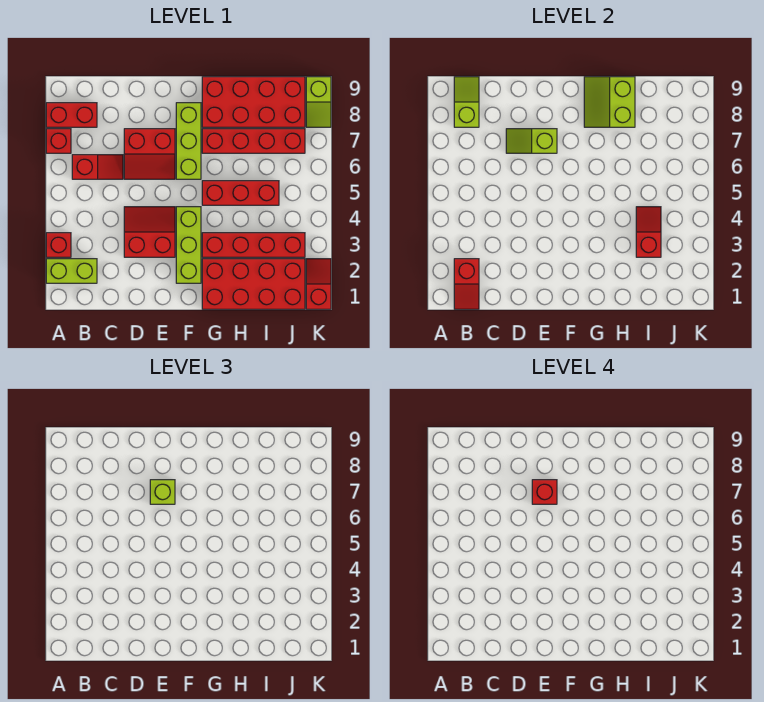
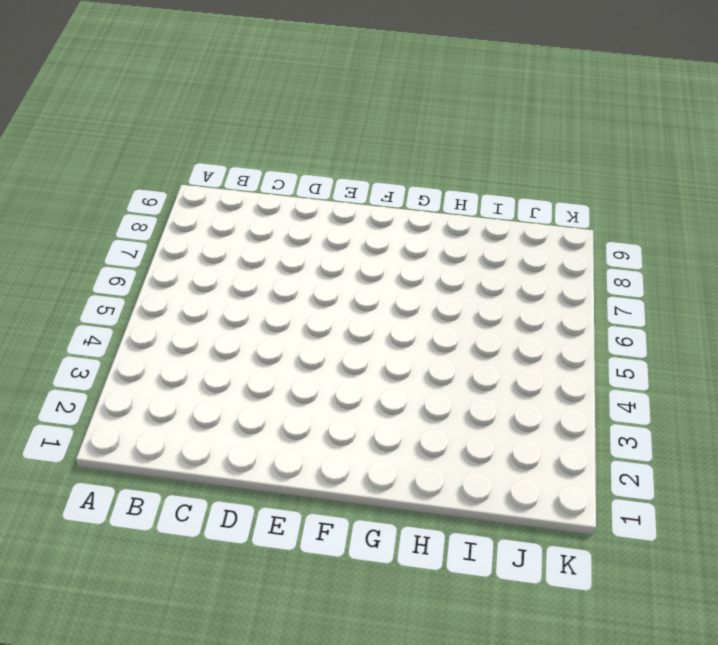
none -> lime 1x2 brick [46,259,97,283]
none -> red 1x1 brick [46,233,71,257]
none -> red 1x1 brick [46,129,71,153]

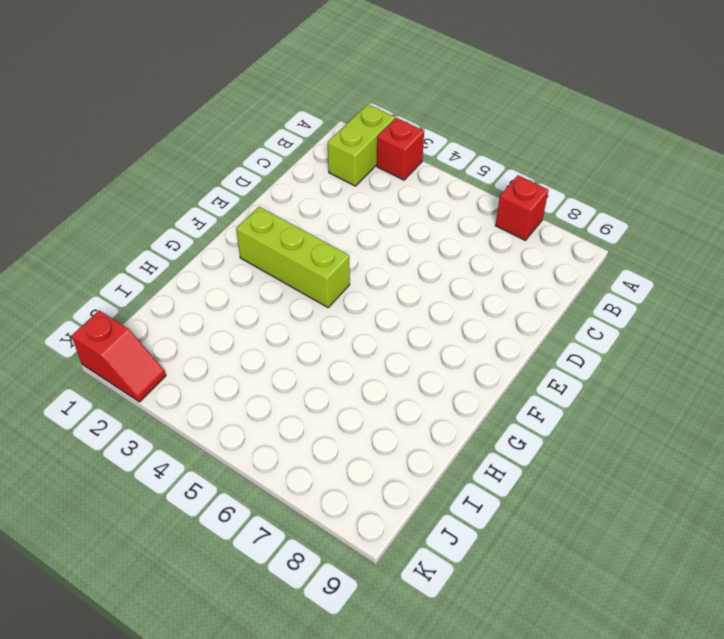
none -> red 1x2 brick [46,103,97,127]
none -> red 1x2 slope [72,155,123,179]
none -> red 2x2 slope [124,207,175,257]

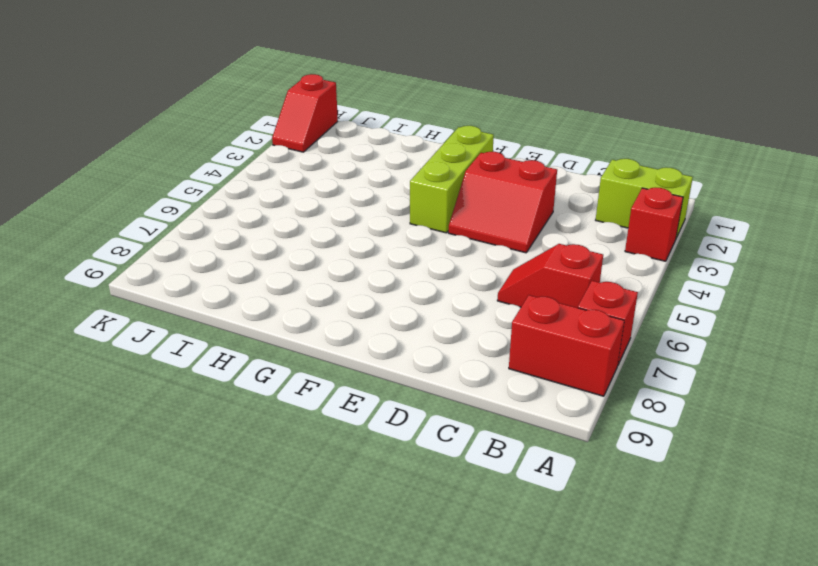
none -> red 2x2 slope [124,129,175,179]
none -> lime 1x3 brick [176,103,201,179]
none -> red 2x4 brick [202,259,305,309]

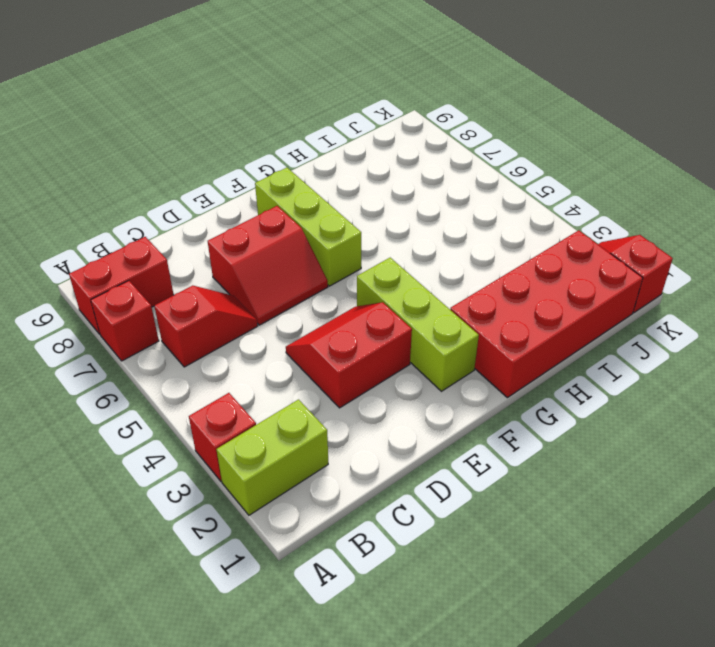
none -> red 1x4 brick [202,233,305,257]
none -> red 1x3 brick [202,181,279,205]
none -> red 1x4 brick [202,129,305,153]

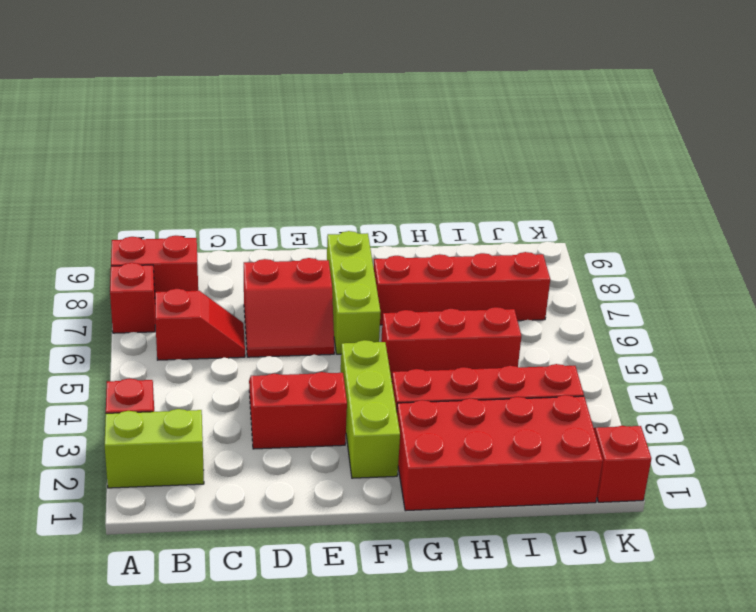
none -> red 2x4 brick [202,77,305,127]
none -> lime 1x2 slope [306,77,331,127]
none -> red 1x2 slope [454,259,479,309]

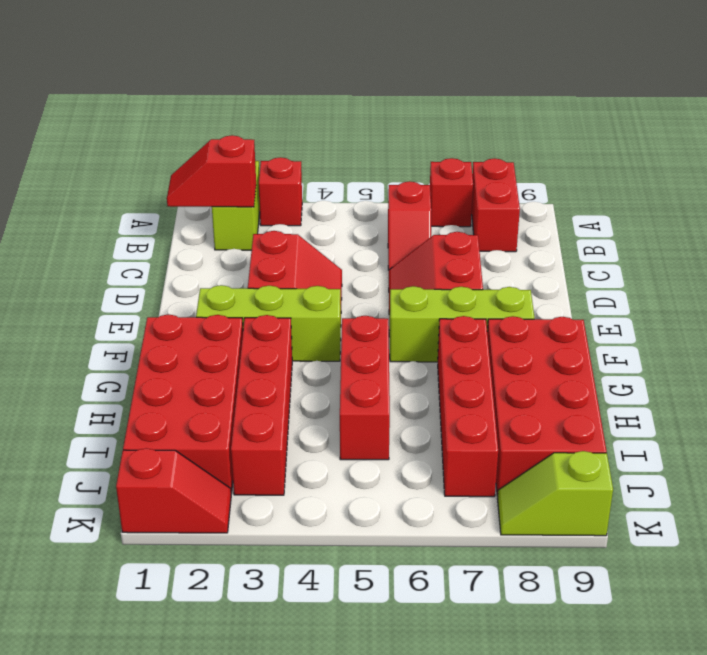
none -> lime 1x2 slope [454,77,479,127]
none -> lime 1x2 slope [506,129,557,153]
none -> lime 2x2 slope [584,77,635,127]

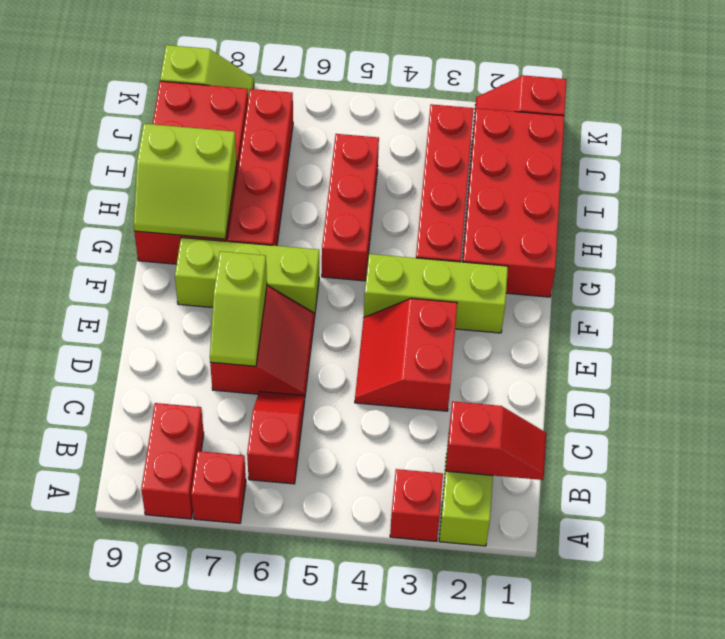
none -> lime 1x2 slope [454,77,479,127]
none -> red 1x2 slope [636,207,661,257]
none -> lime 1x1 brick [150,480,175,504]

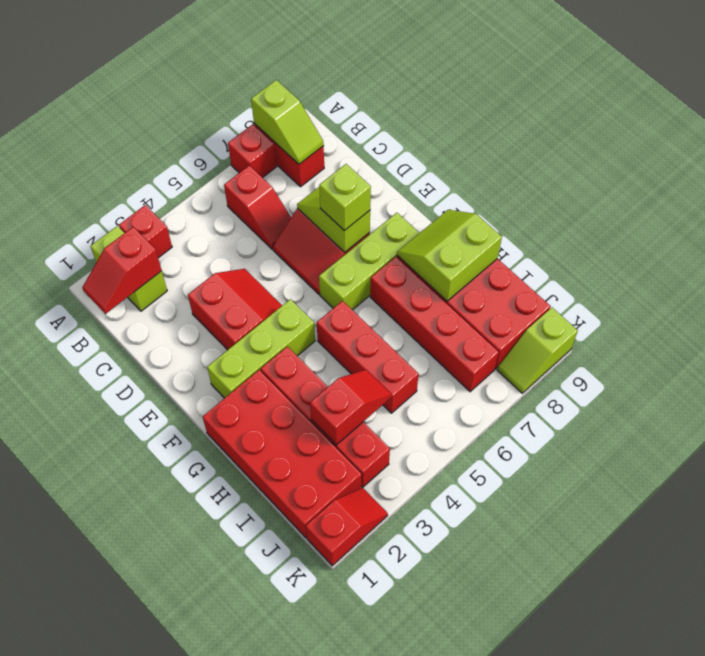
lime 1x2 slope [251,80,324,164] -> lime 1x2 slope turned to [454,77,479,127]
none -> red 1x1 brick [532,480,557,504]

